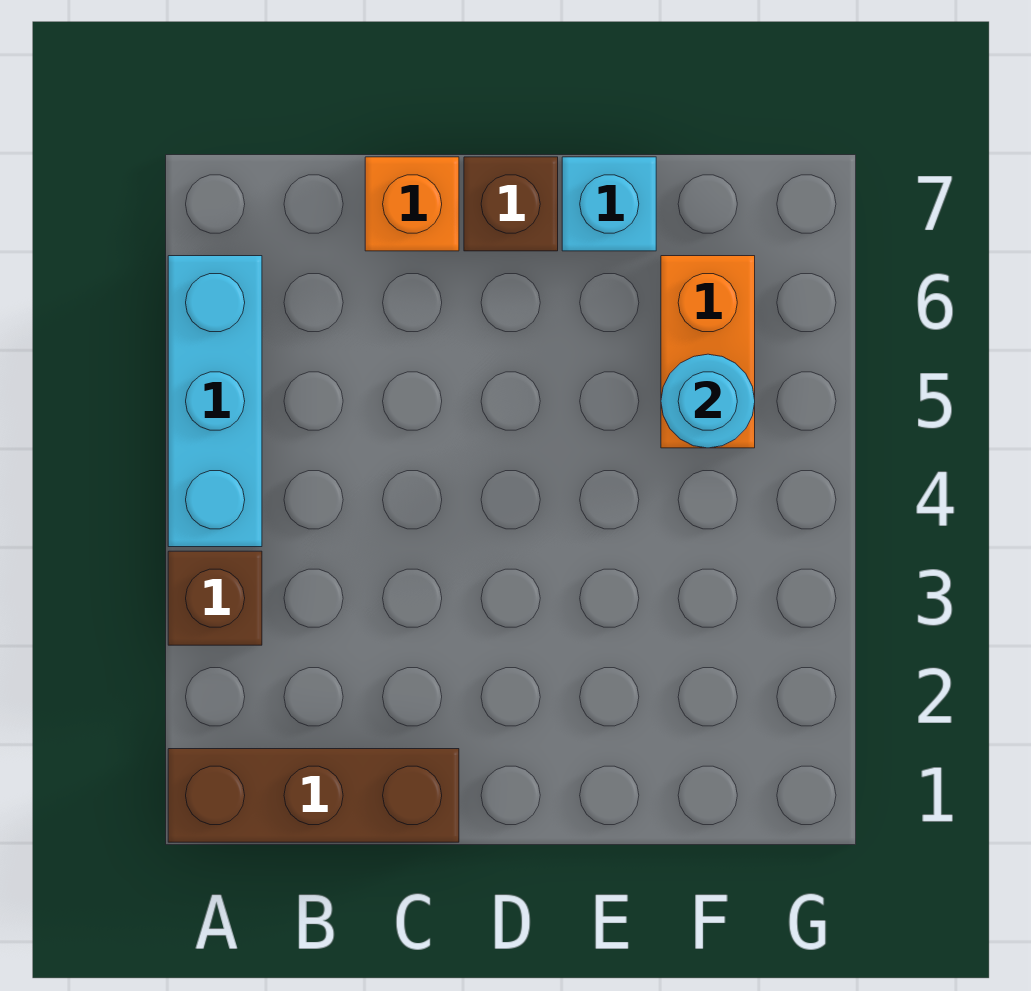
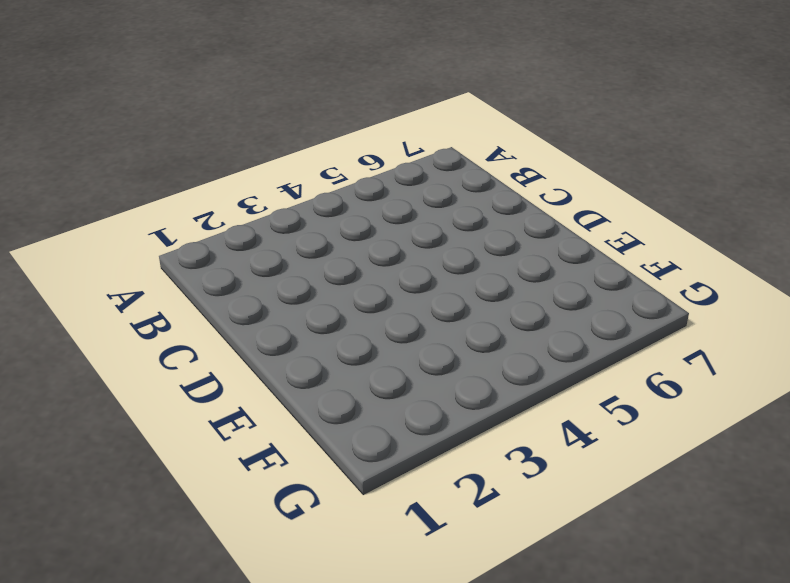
none -> brown 1x3 brick [168,749,459,842]
none -> brown 1x1 brick [168,551,262,645]

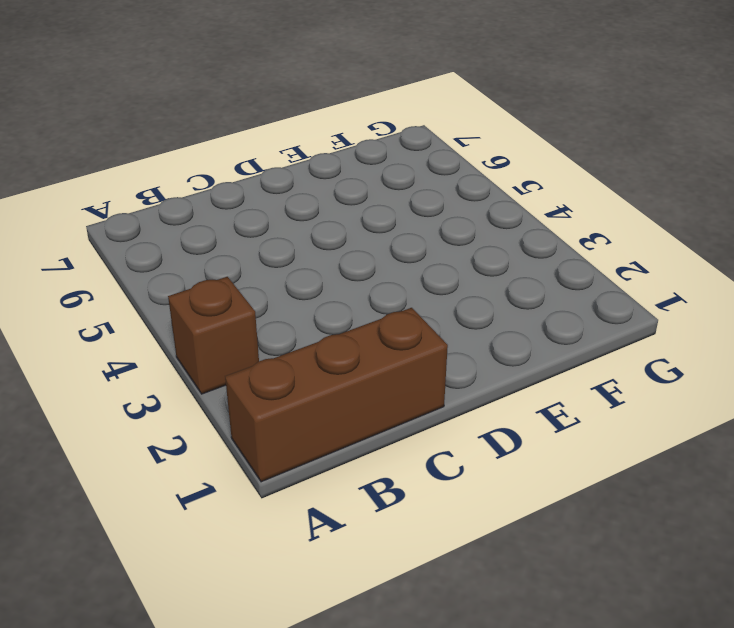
none -> cyan 1x3 brick [168,256,262,547]
none -> orange 1x1 brick [365,157,459,251]

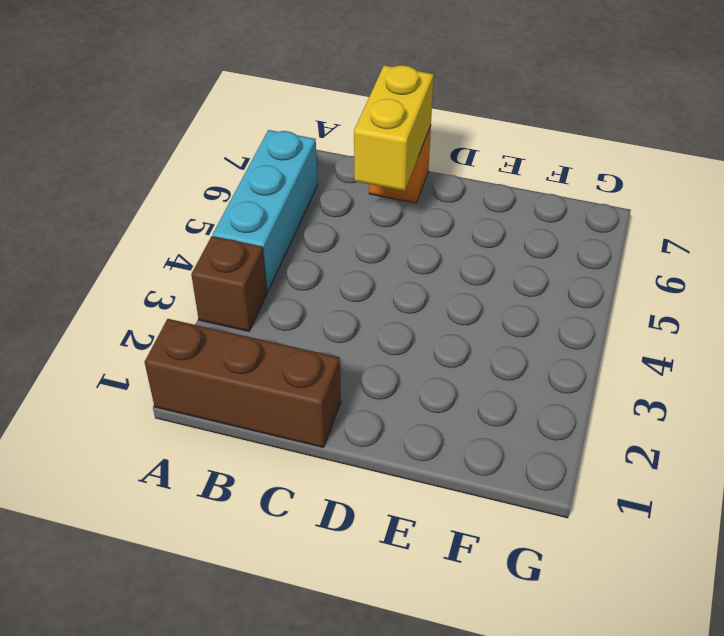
yellow 1x2 brick [354,65,434,191] -> none
none -> brown 1x1 brick [464,157,558,251]
none -> cyan 1x1 brick [562,157,656,251]

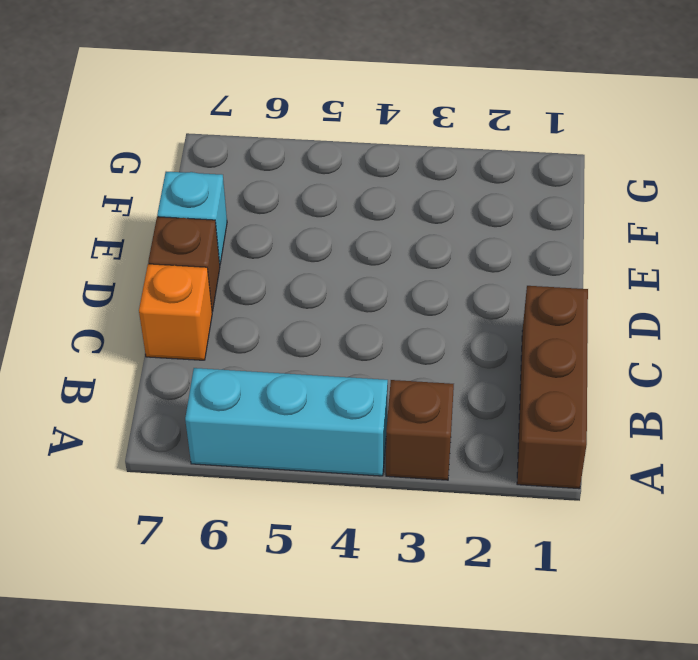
none -> orange 1x2 brick [661,256,755,448]
none -> cyan 1x1 round brick [661,354,755,448]

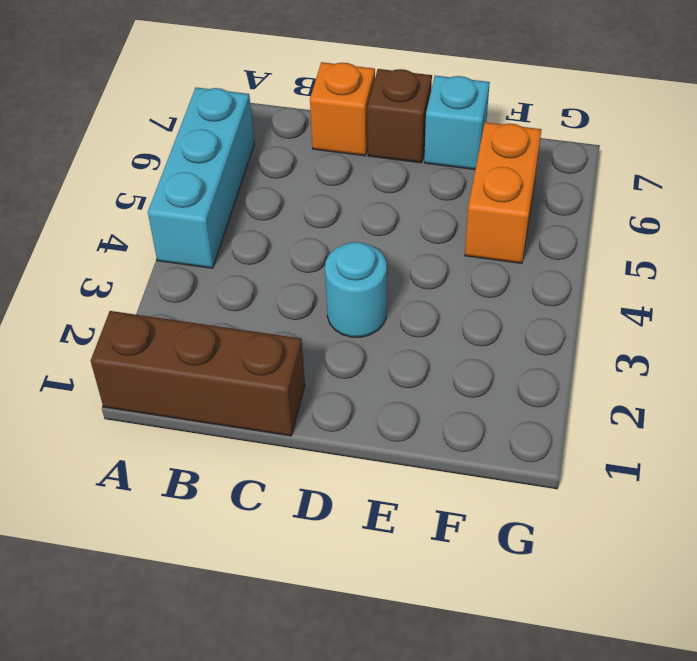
cyan 1x1 round brick [325,242,387,337] -> cyan 1x1 round brick moved to [661,354,755,448]
none -> brown 1x1 brick [168,551,262,645]

